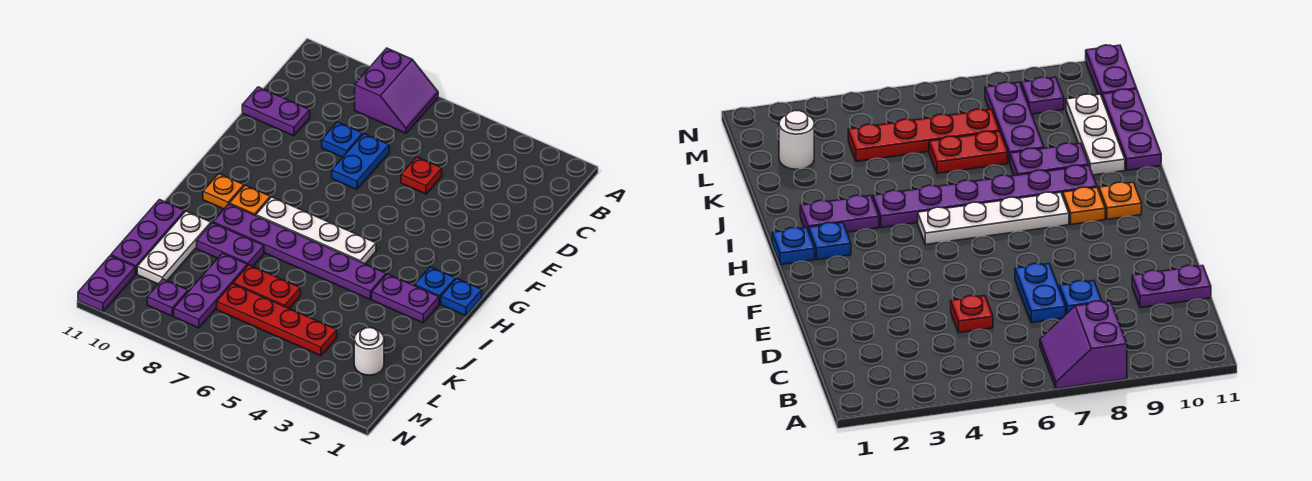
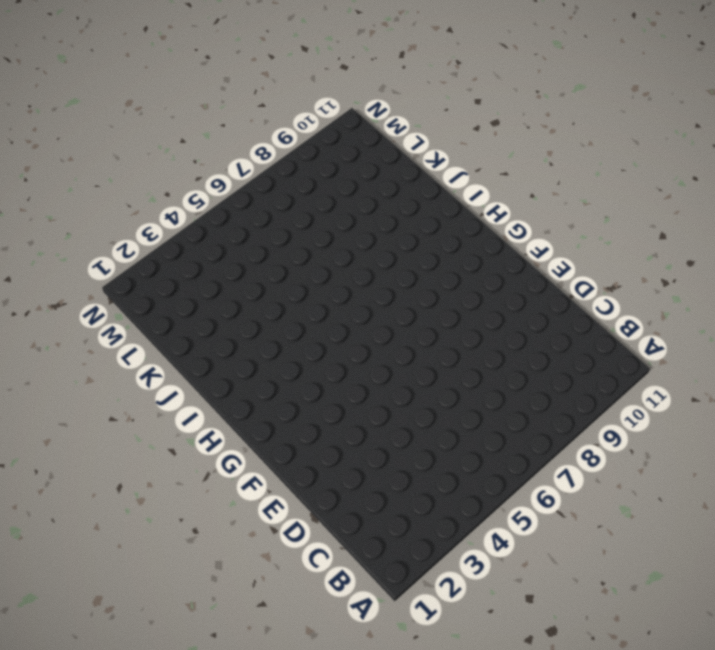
none -> purple 2x2 slope [355,48,438,133]
none -> red 1x1 plate [401,157,442,194]
none -> blue 1x2 plate [332,134,389,190]

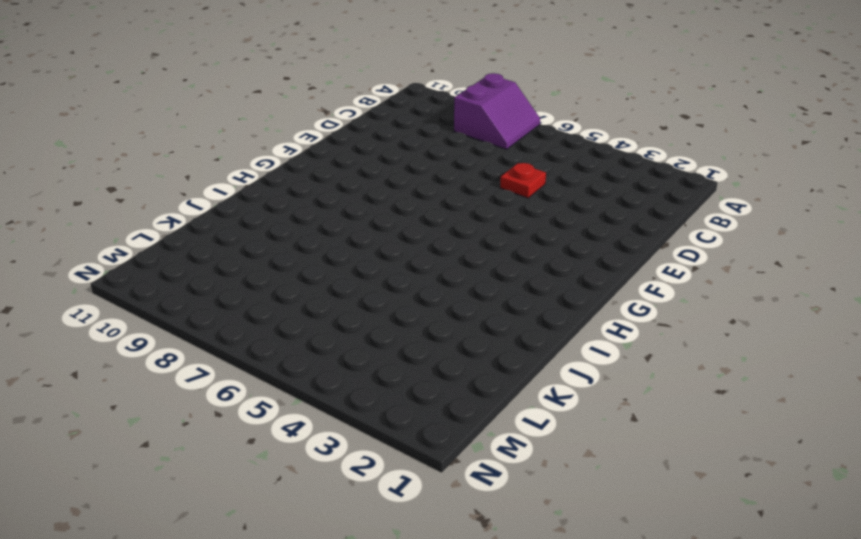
none -> blue 1x2 plate [332,134,389,190]
none -> blue 1x1 plate [322,122,362,157]
none -> purple 1x2 plate [242,87,310,136]

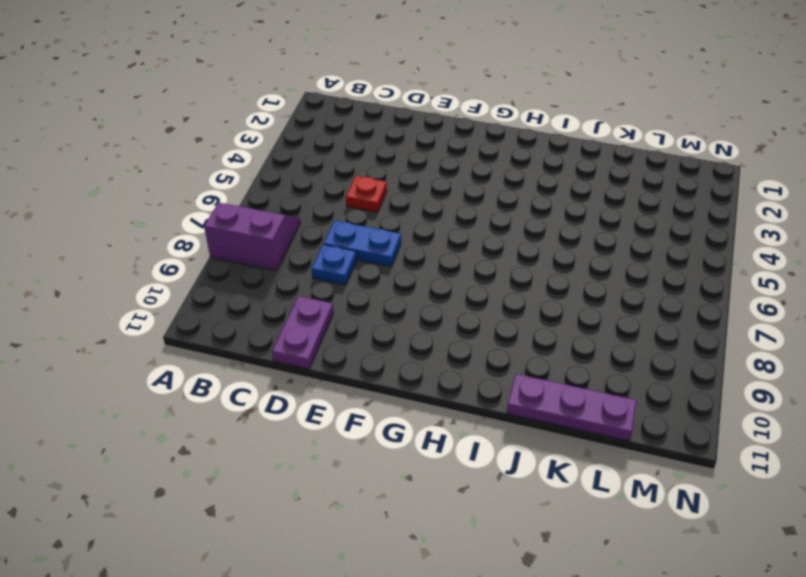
none -> blue 1x1 plate [441,279,482,316]
none -> blue 1x1 plate [415,267,455,304]
none -> white 1x4 plate [256,197,376,264]

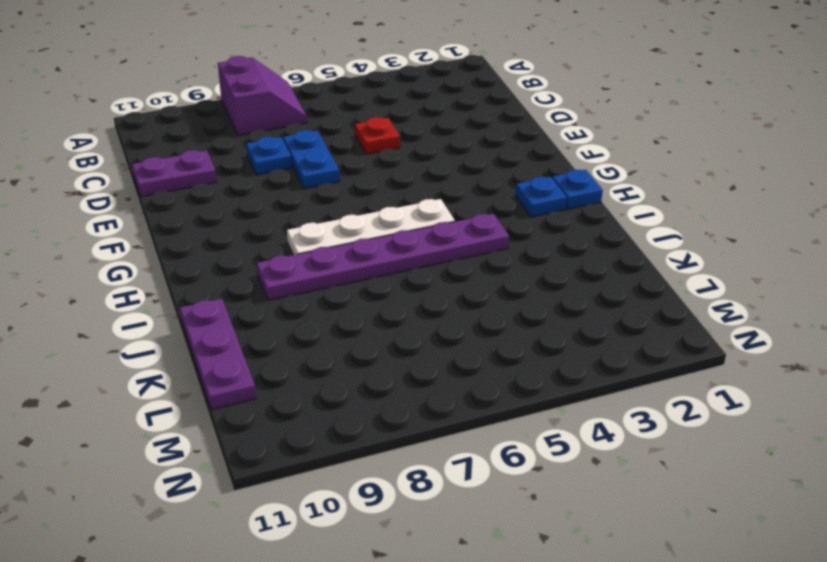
none -> orange 1x1 plate [229,185,270,216]
none -> orange 1x1 plate [203,174,244,209]
none -> purple 1x2 plate [372,274,439,323]

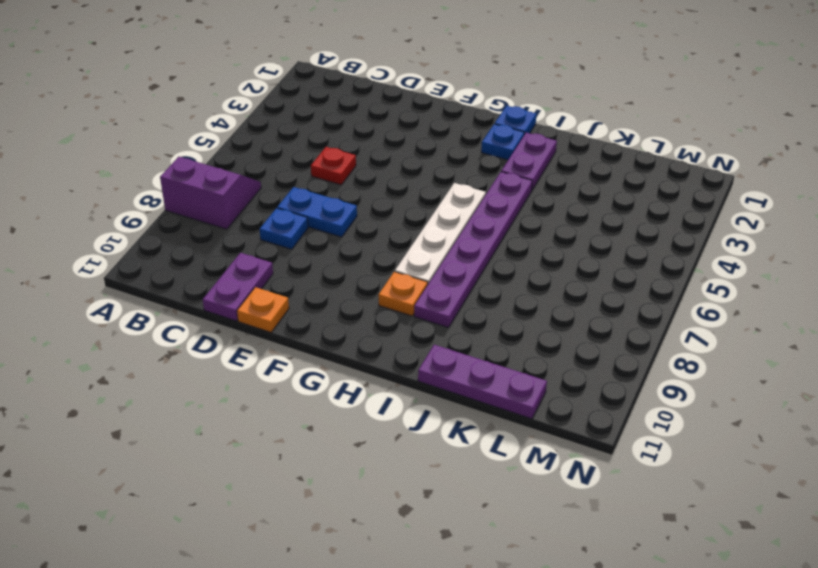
orange 1x1 plate [237,287,289,332] -> orange 1x1 plate moved to [203,174,244,209]
none -> purple 1x2 plate [197,223,264,266]
none -> white 1x3 plate [137,211,211,284]
none -> red 1x2 plate [233,265,300,308]

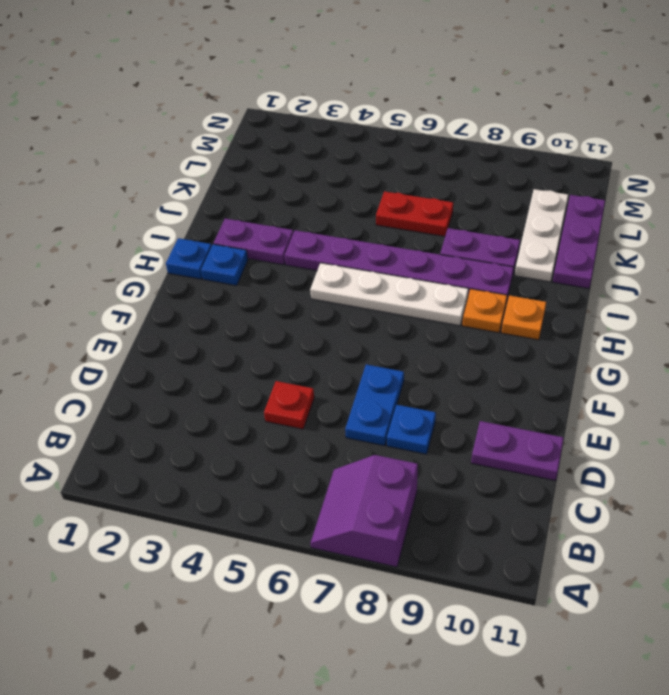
none -> purple 1x3 plate [174,253,247,328]
none -> white 1x1 round brick [354,327,384,375]
none -> red 1x4 plate [217,284,337,356]

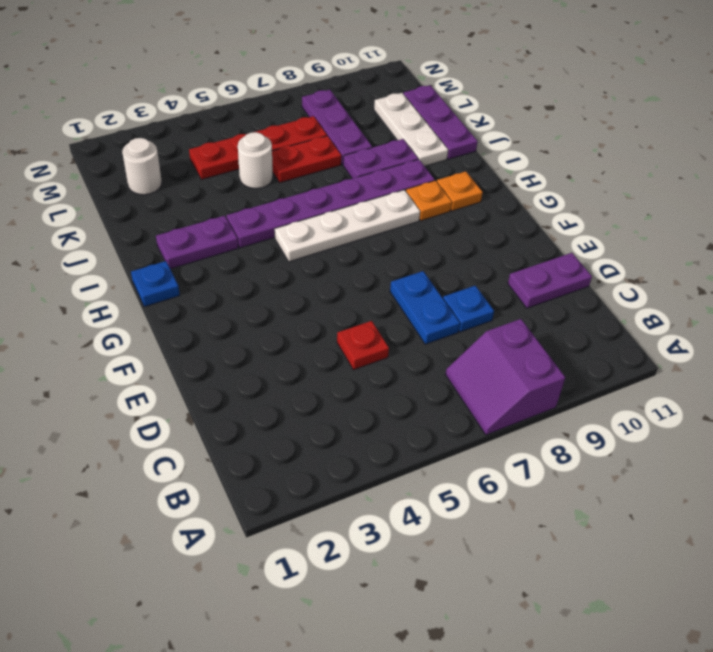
white 1x1 round brick [238,132,273,188] -> none
none -> blue 1x1 plate [415,267,455,304]
none -> purple 1x1 plate [147,279,188,316]
none -> purple 1x2 plate [78,256,135,312]

